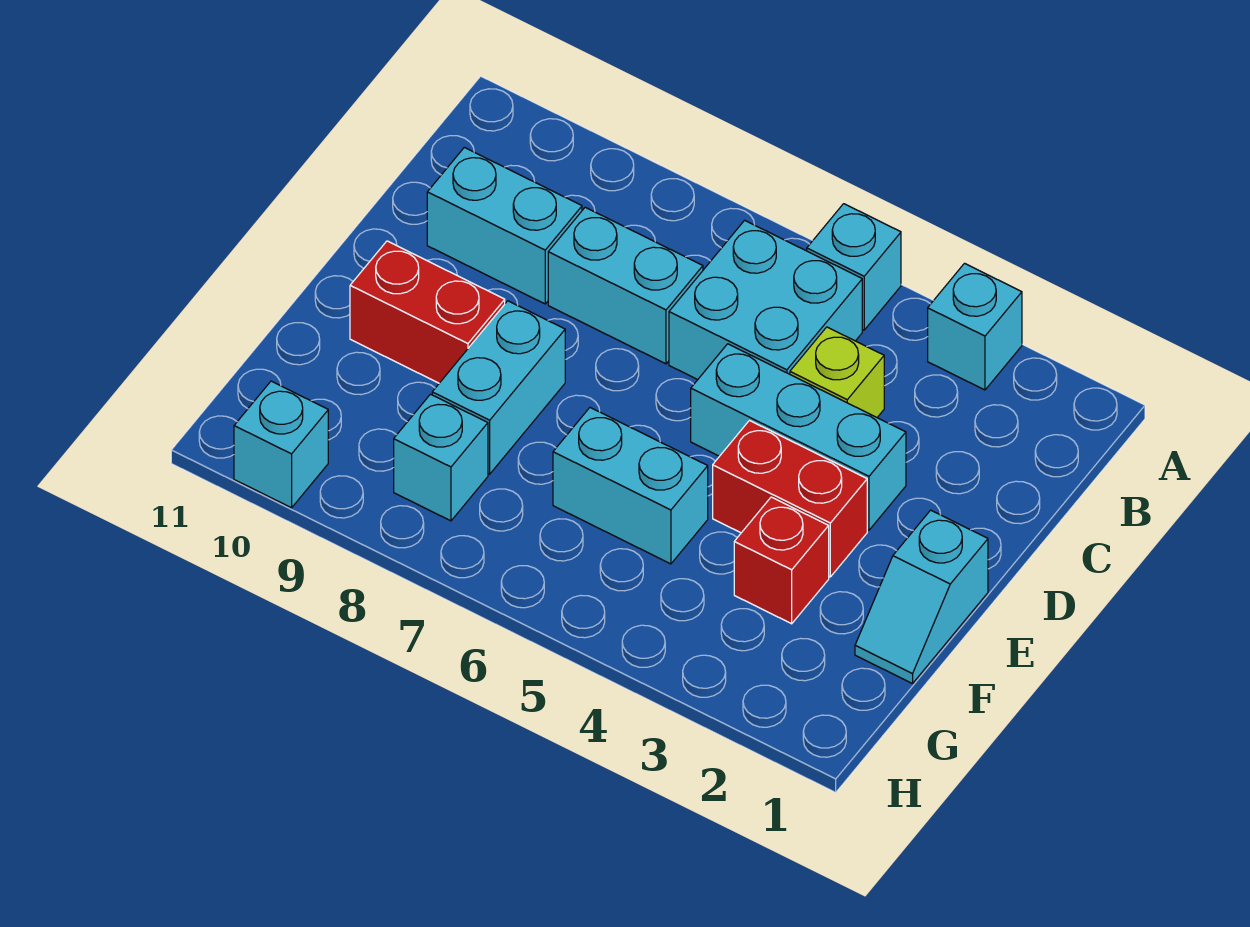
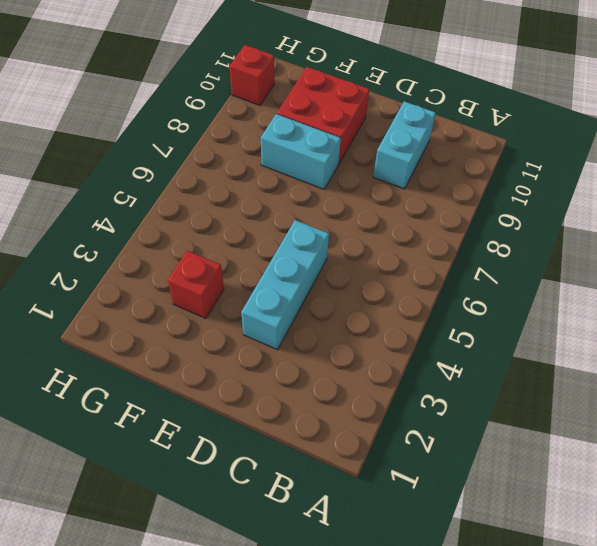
red 2x2 brick [277,67,369,164] -> red 1x2 brick [350,241,505,383]
red 1x1 brick [230,45,274,105] -> cyan 1x1 brick [234,381,328,508]
none -> cyan 1x1 brick [928,263,1022,390]
none -> cyan 1x1 brick [807,204,901,330]
none -> cyan 2x2 brick [669,220,862,380]

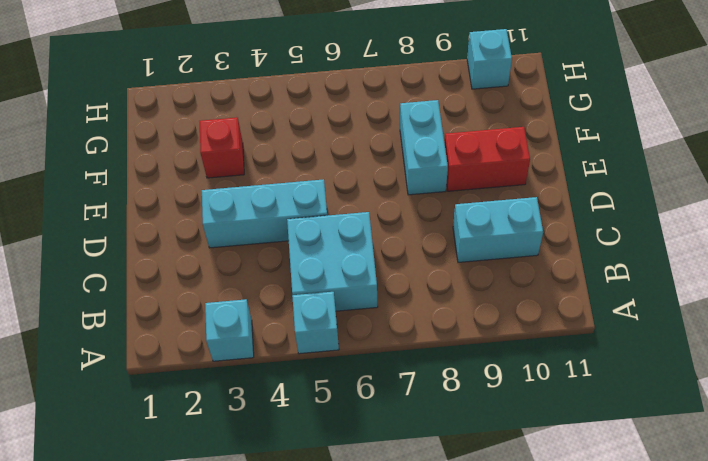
none -> lime 1x1 brick [790,327,884,417]
none -> cyan 1x2 brick [548,207,703,364]
none -> cyan 1x2 slope [855,510,988,684]

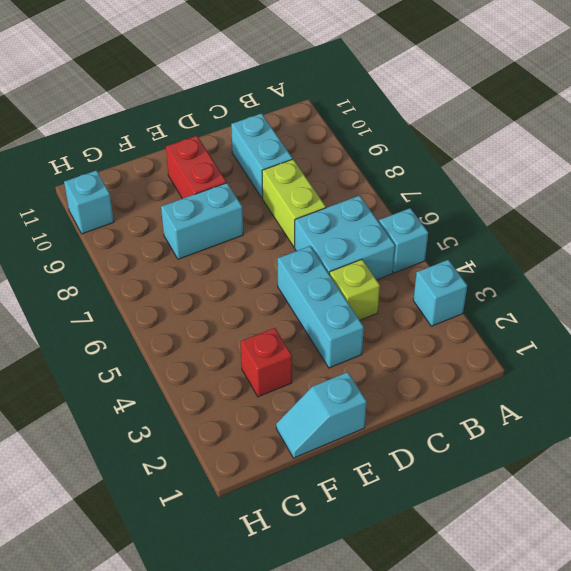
lime 1x2 brick [262,159,326,247] -> cyan 1x2 brick [548,207,703,364]
none -> red 1x2 brick [713,421,867,577]
none -> cyan 1x2 brick [553,408,708,564]
none -> cyan 1x1 brick [394,394,488,521]

